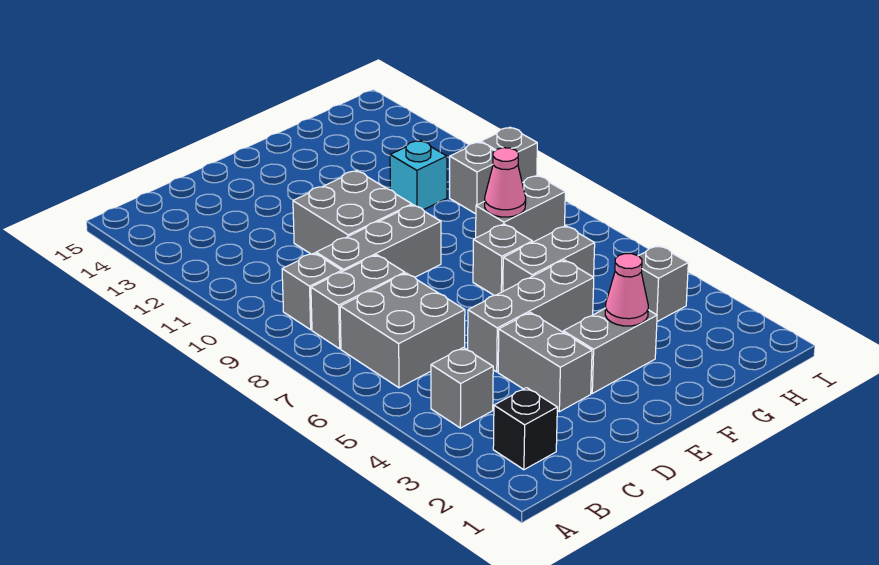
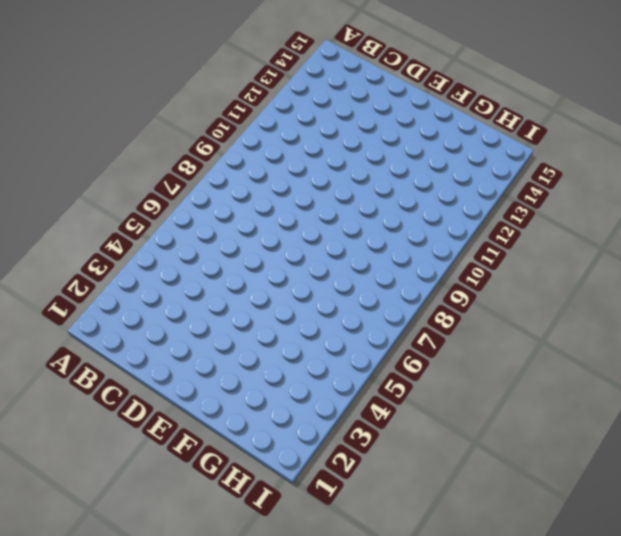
none -> black 1x1 brick [493,388,557,470]
none -> grey 1x1 brick [431,348,493,428]
none -> grey 2x2 brick [340,273,465,388]

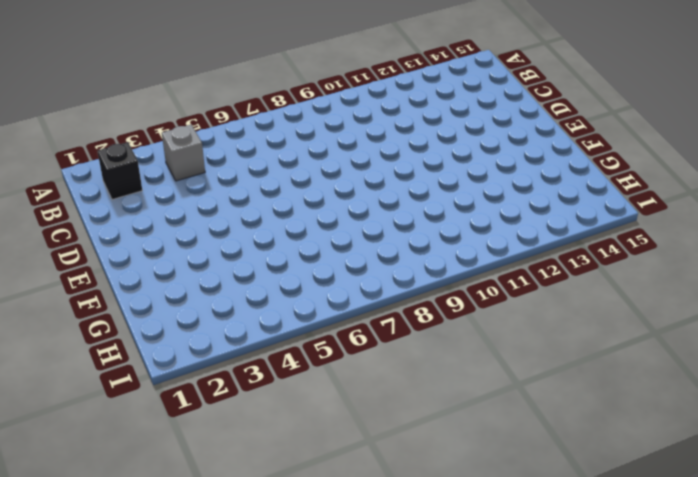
none -> grey 2x2 brick [340,273,465,388]
none -> grey 1x2 brick [311,255,405,349]
none -> grey 1x1 brick [282,253,342,330]

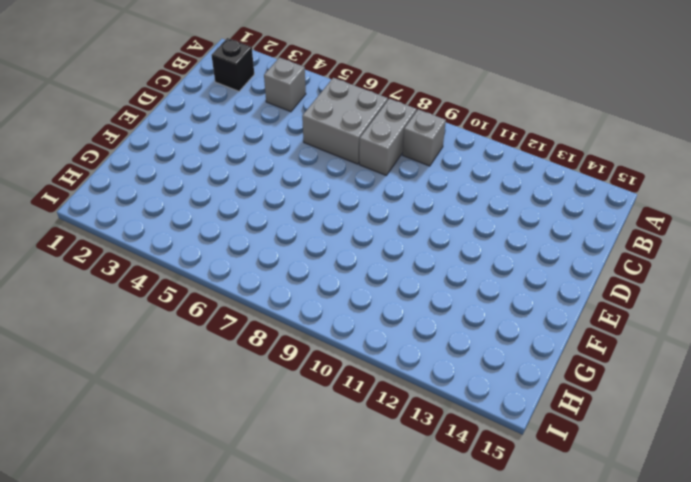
none -> grey 1x3 brick [316,205,441,277]
none -> grey 1x2 brick [498,312,592,412]
none -> grey 1x3 brick [468,260,594,372]

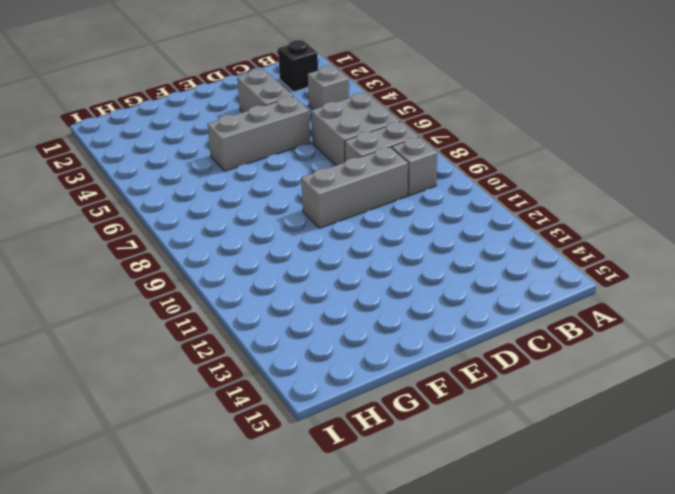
none -> grey 2x2 brick [293,171,412,254]
none -> grey 1x2 brick [563,309,657,393]
none -> grey 1x2 brick [503,226,595,291]

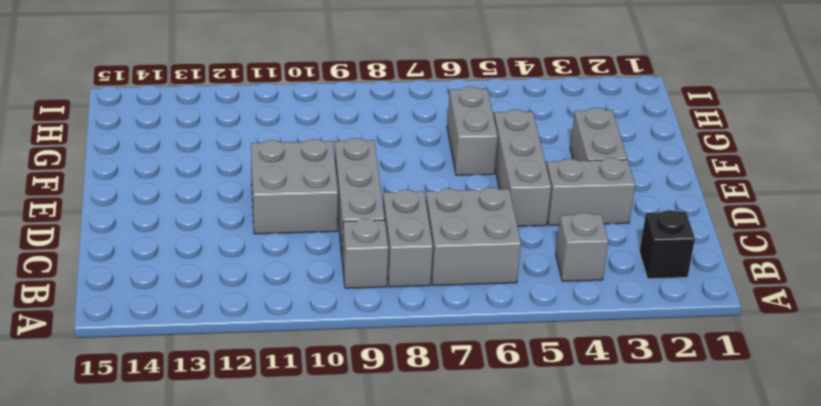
none -> grey 1x1 brick [473,224,532,295]
none -> grey 1x2 brick [476,175,565,242]
none -> cyan 1x1 brick [390,141,447,210]

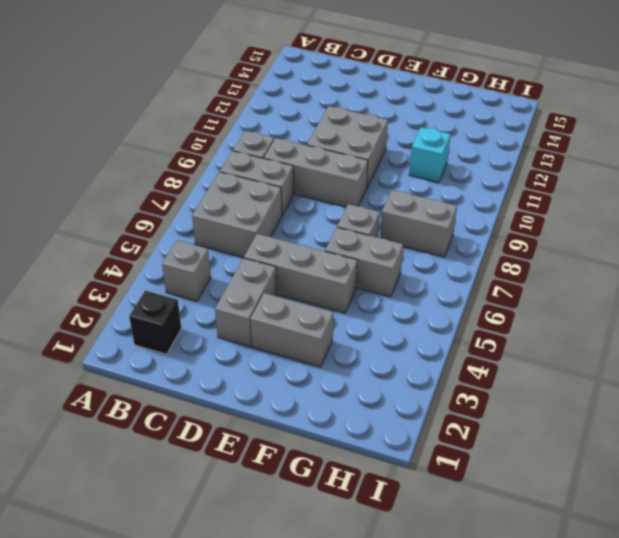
none -> grey 1x1 brick [639,245,688,322]
none -> grey 1x1 brick [450,142,494,214]
none -> grey 1x1 brick [481,127,537,183]

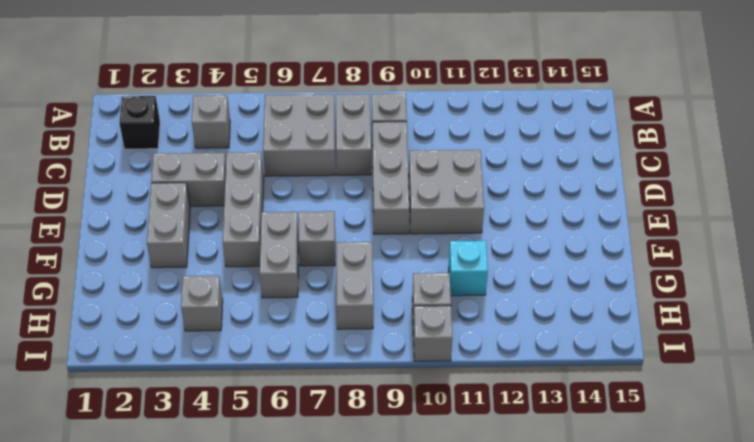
none -> pink 1x1 cone [605,254,648,326]
none -> pink 1x1 cone [485,148,526,217]

